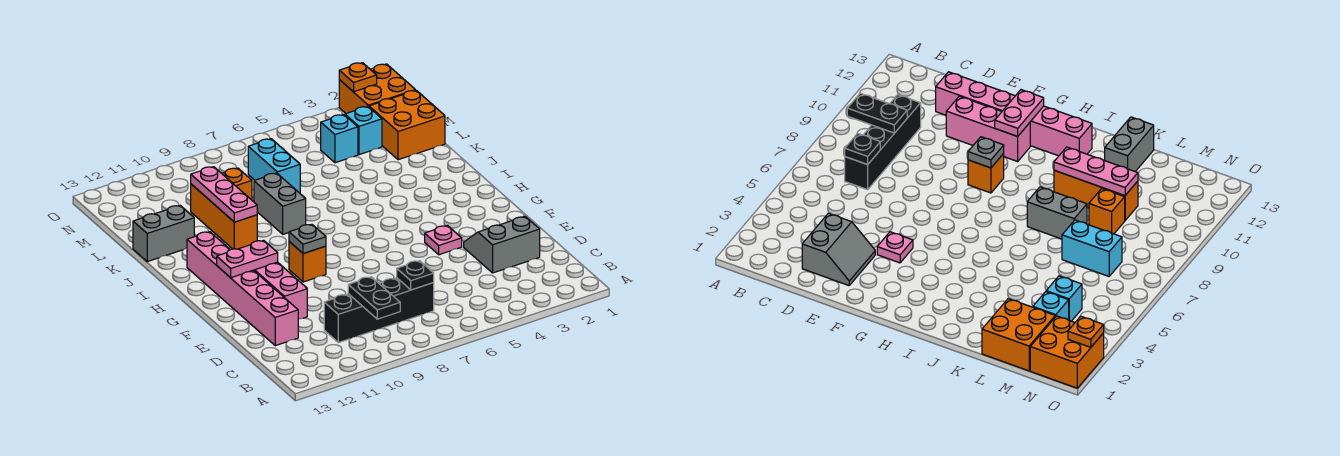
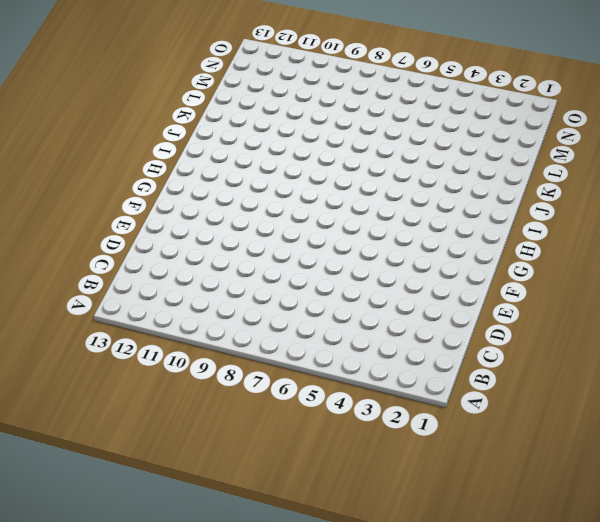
none -> black 1x4 brick [324,278,434,343]
none -> grey 2x2 slope [464,216,540,273]
none -> pink 1x6 brick [187,232,298,346]

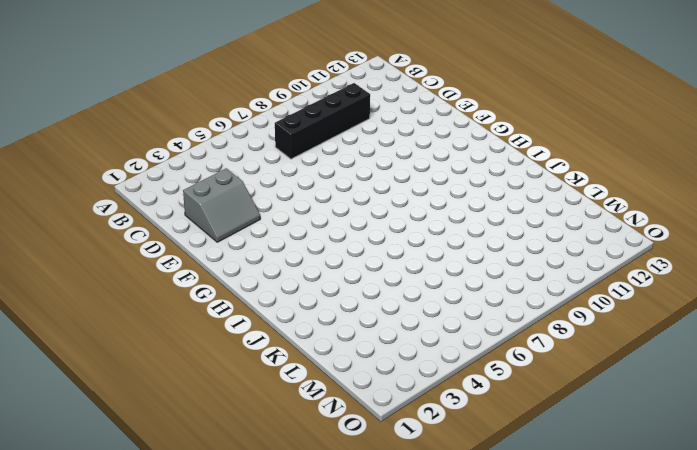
none -> pink 1x6 brick [187,232,298,346]
none -> pink 1x3 brick [254,262,307,319]
none -> pink 1x1 plate [425,226,462,255]

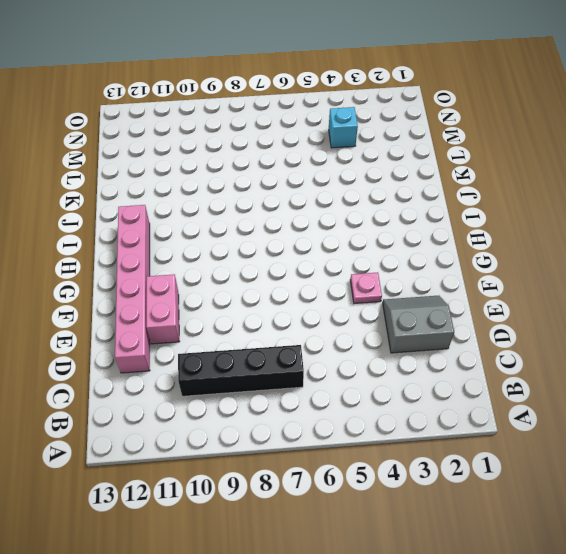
pink 1x2 brick [146,274,180,344] -> pink 1x3 brick [254,262,307,319]
none -> orange 1x1 brick [289,242,326,282]
none -> grey 1x2 brick [254,173,306,234]
none -> orange 1x3 brick [191,184,257,249]

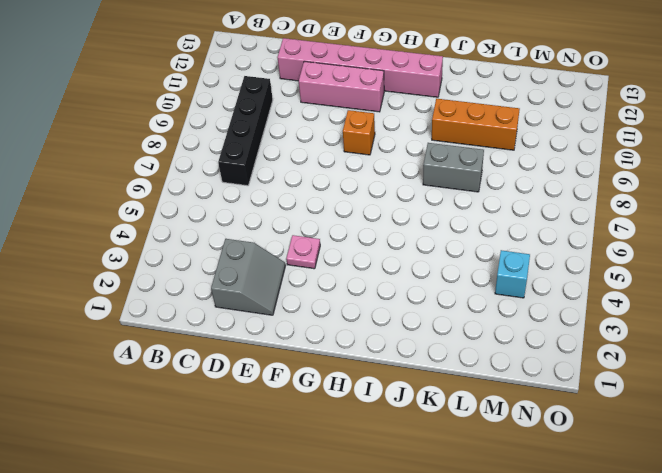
none -> grey 1x2 brick [133,206,194,262]
none -> orange 2x2 brick [369,90,445,160]
none -> cyan 1x2 brick [248,139,300,193]

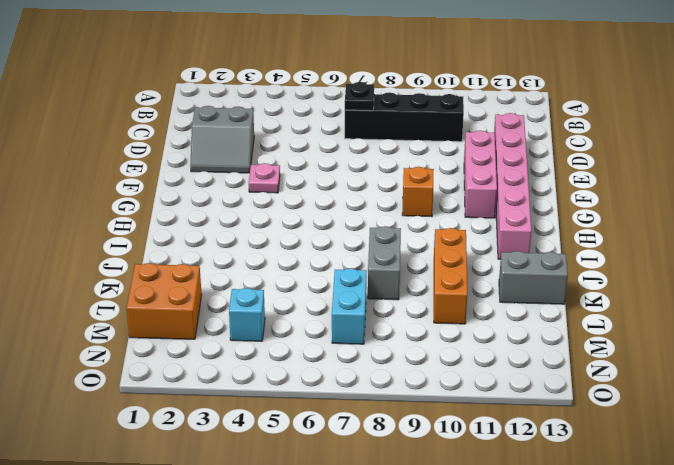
none -> orange 1x1 brick [222,168,252,200]
none -> cyan 1x1 brick [345,106,382,155]
none -> orange 2x2 brick [339,64,415,113]

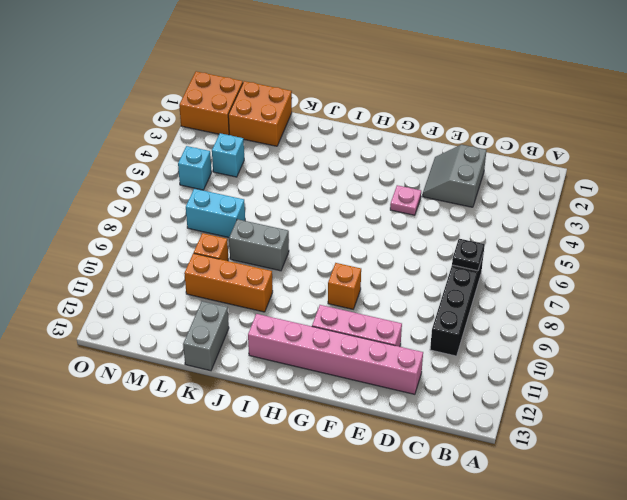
cyan 1x1 brick [178,146,212,190] -> cyan 1x1 brick moved to [345,106,382,155]
none -> black 1x2 plate [348,277,400,319]
none -> grey 1x1 plate [289,224,326,254]
none -> pink 1x2 plate [217,240,278,278]

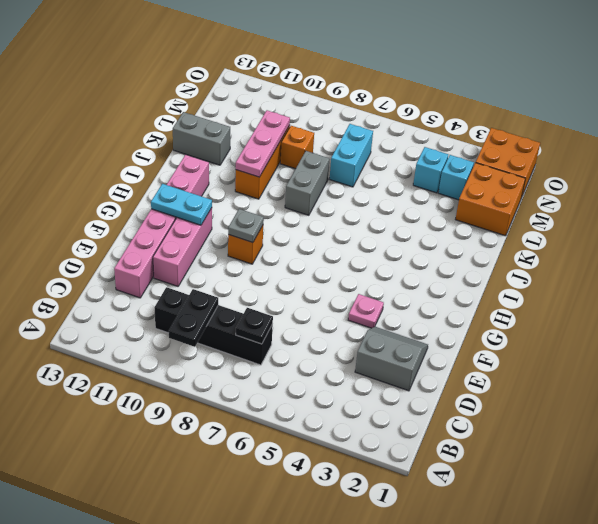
cyan 1x2 plate [151,184,212,225] -> pink 1x2 plate [217,240,278,278]
none -> orange 1x1 plate [339,63,377,92]

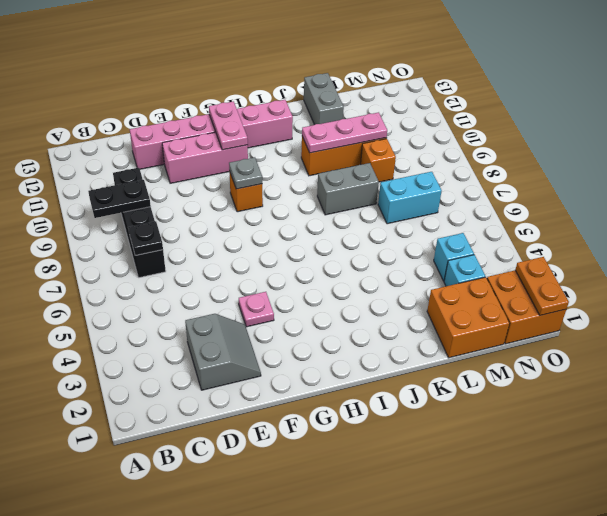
orange 1x2 plate [515,257,569,315] -> orange 1x1 plate [339,63,377,92]

